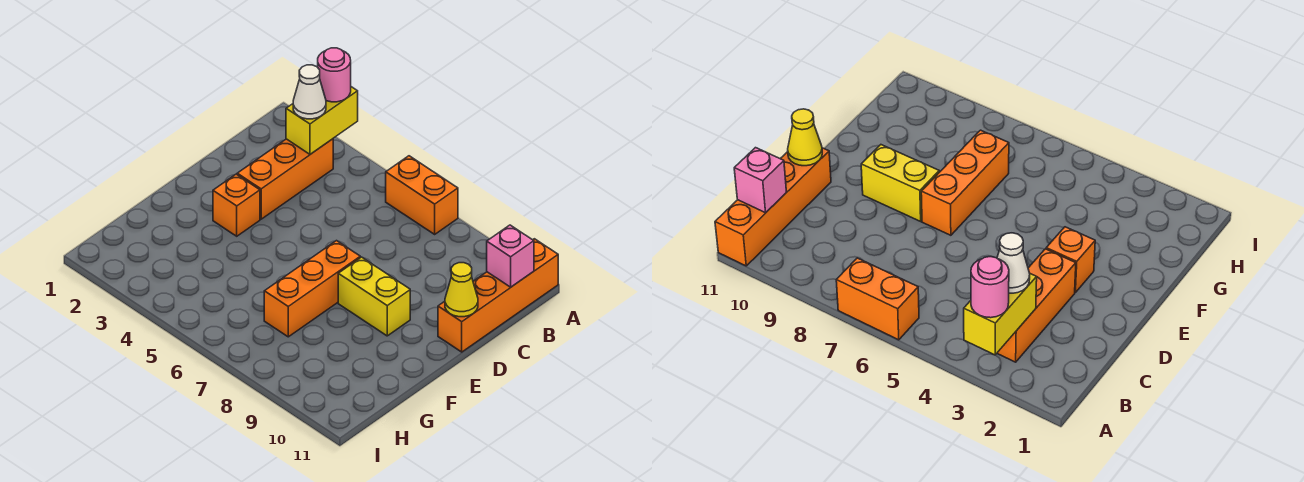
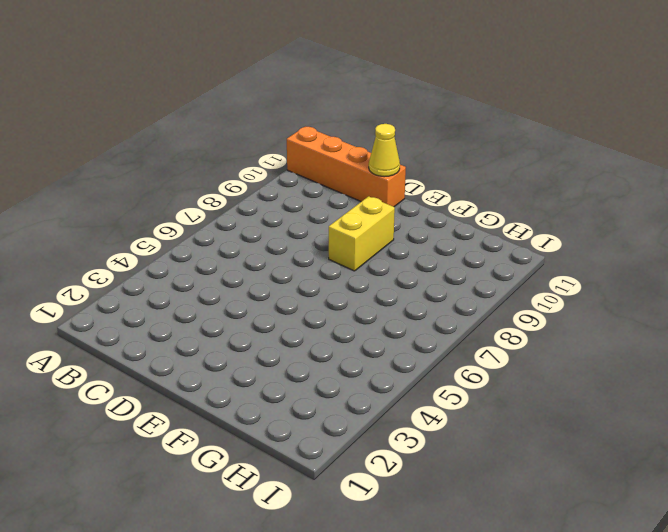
none -> orange 1x2 brick [386,156,458,234]
none -> orange 1x3 brick [237,139,333,219]

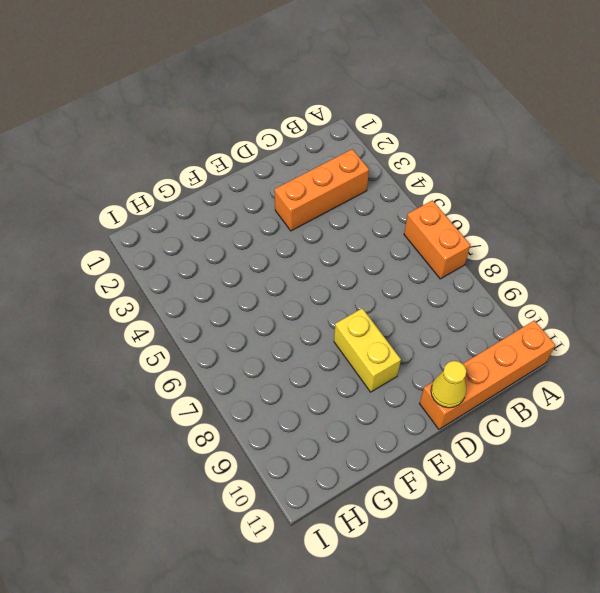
none -> orange 1x1 brick [213,174,260,236]
none -> orange 1x3 brick [264,241,360,337]

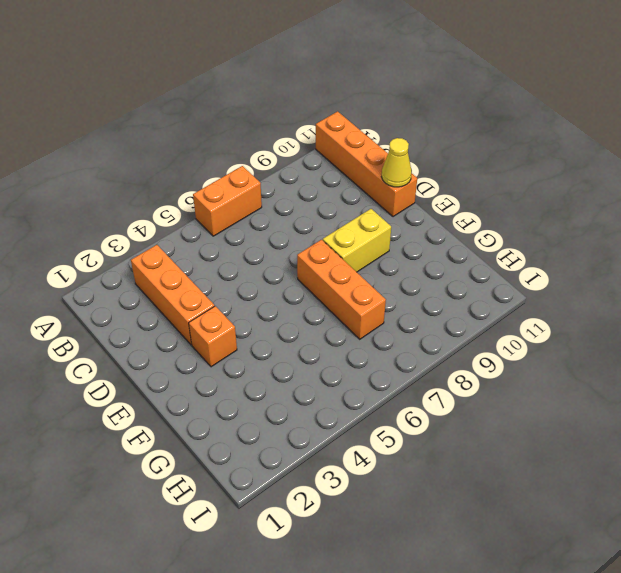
none -> yellow 1x2 brick [286,87,358,154]
none -> pink 1x1 brick [487,225,534,287]

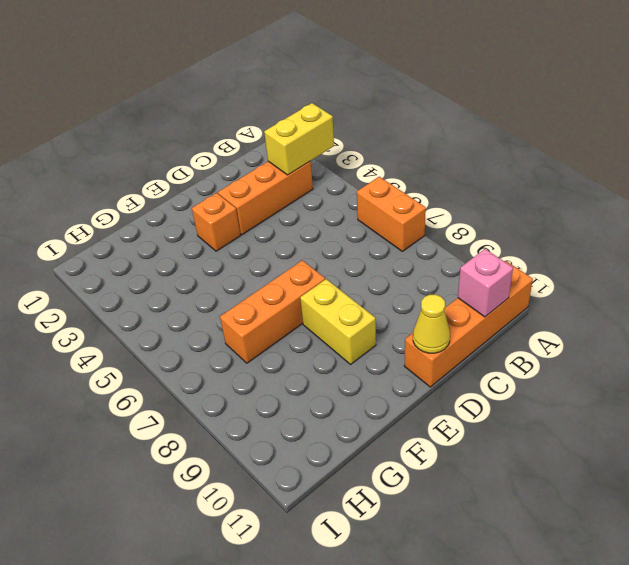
none -> pink 1x1 round brick [318,48,351,102]
none -> white 1x1 cone [293,65,326,119]

